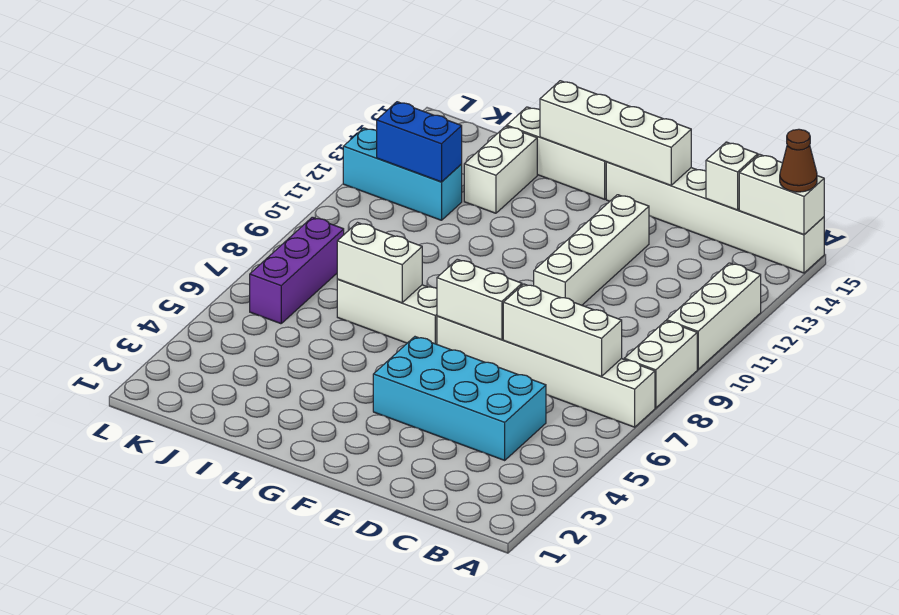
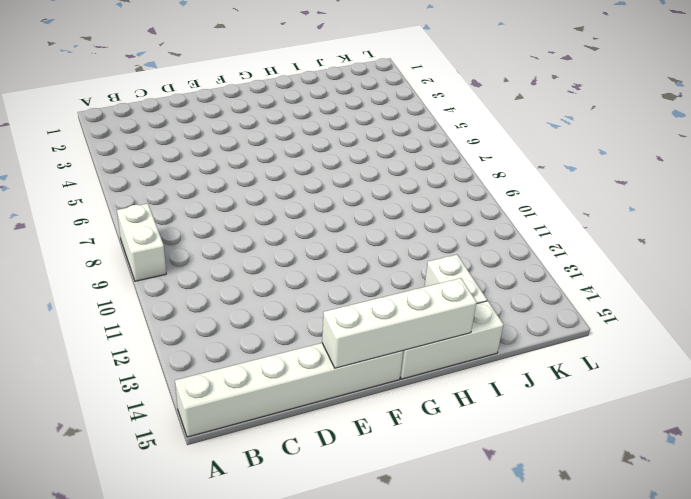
none -> white 1x6 brick [437,316,655,427]
none -> white 1x3 brick [667,263,761,369]
none -> cyan 2x4 brick [373,337,546,460]

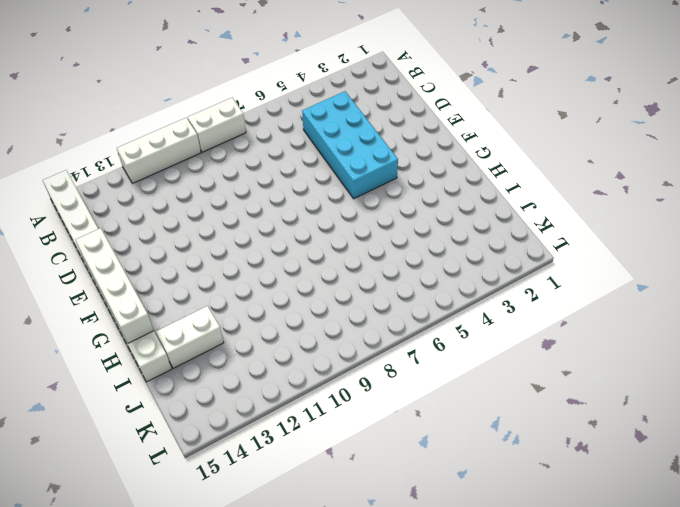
none -> white 1x6 brick [437,316,655,427]
none -> white 1x4 brick [534,195,649,305]
none -> white 1x3 brick [337,279,437,344]

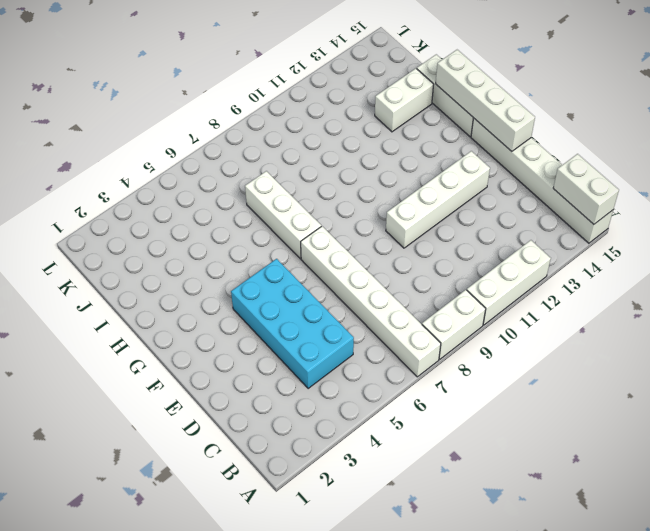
none -> cyan 1x3 brick [343,128,462,220]
none -> purple 1x3 brick [250,217,344,324]
none -> white 1x3 brick [503,284,622,376]

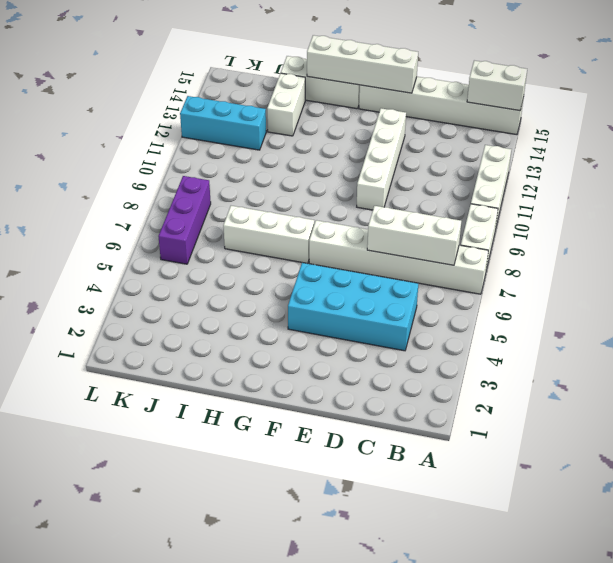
none -> white 1x1 brick [706,142,758,210]
none -> white 1x2 brick [437,259,522,340]
none -> white 1x2 brick [337,223,422,303]

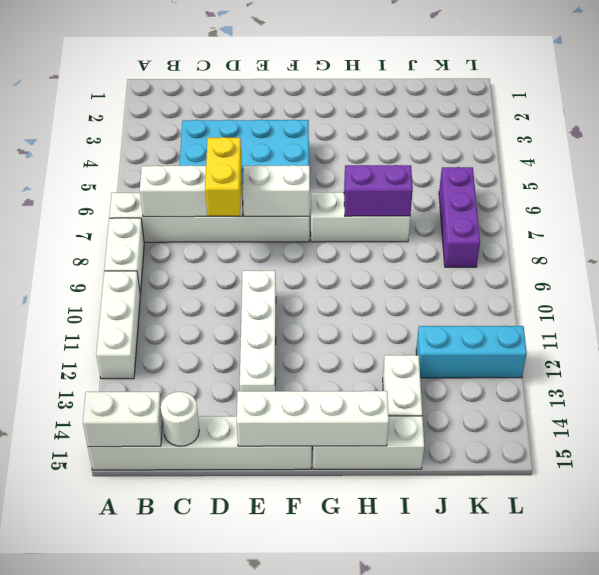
white 1x1 round brick [161,392,199,446] -> white 1x1 brick [706,142,758,210]
yellow 1x2 brick [205,137,242,216] -> none
purple 1x2 brick [344,165,413,216] -> white 1x2 brick [337,223,422,303]
none -> blue 1x2 brick [377,102,462,182]
none -> brown 1x1 cone [780,129,817,192]

